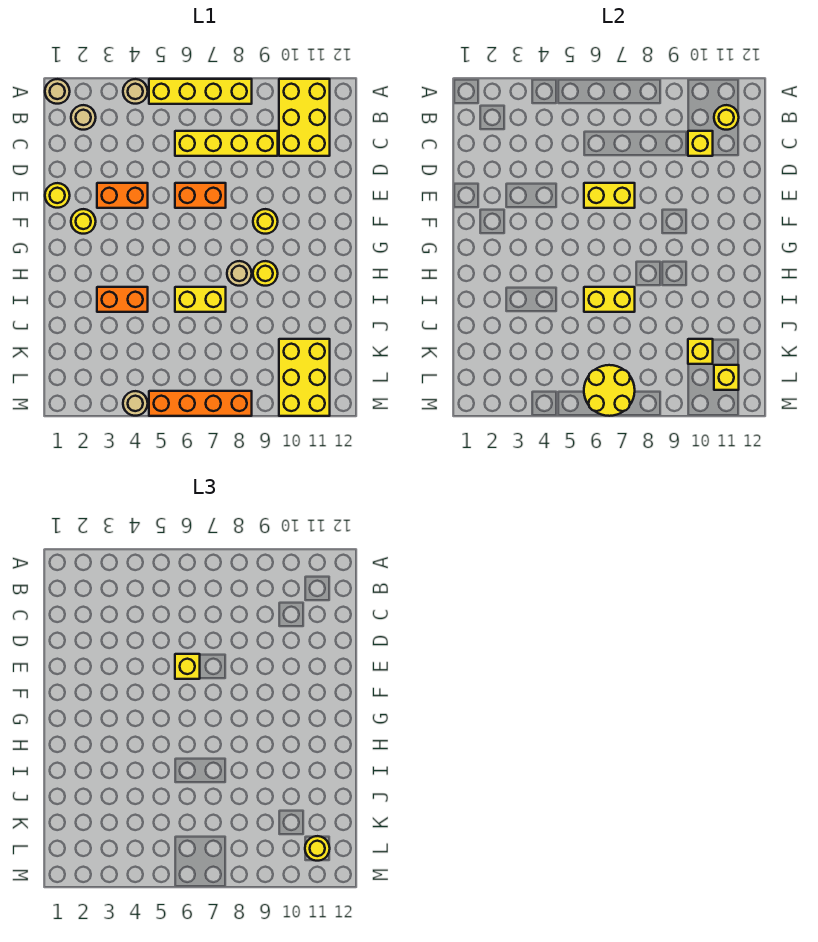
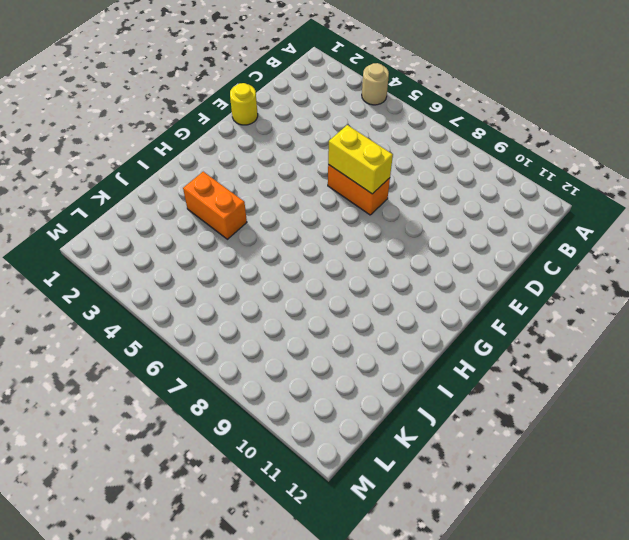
none -> tan 1x1 round brick [45,79,70,104]
none -> yellow 1x4 brick [149,79,252,104]
none -> yellow 2x3 brick [279,79,330,156]

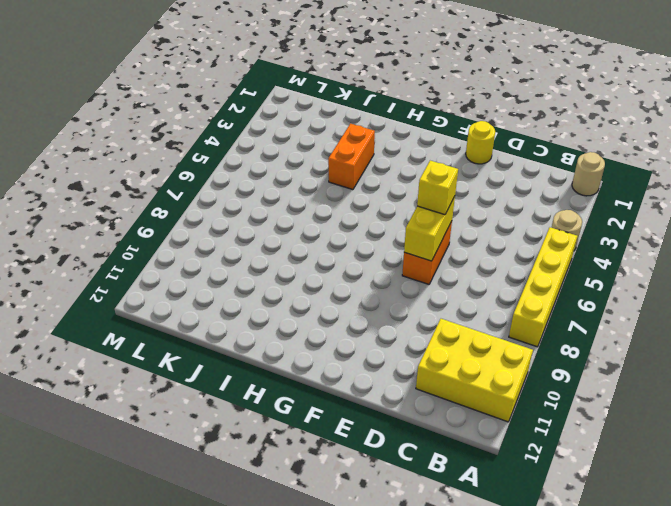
none -> tan 1x1 round brick [71,105,96,130]
none -> yellow 1x4 brick [175,131,278,156]
none -> orange 1x2 brick [97,183,148,208]

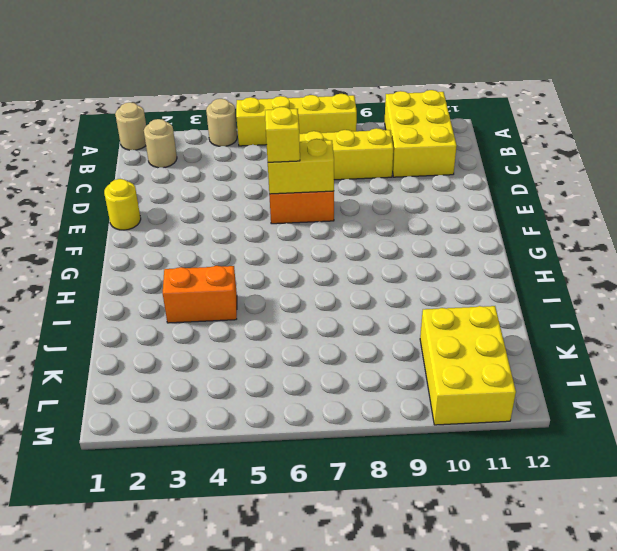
none -> orange 1x2 brick [97,183,148,208]
none -> yellow 1x1 round brick [71,209,96,234]
none -> yellow 1x1 round brick [253,209,278,234]

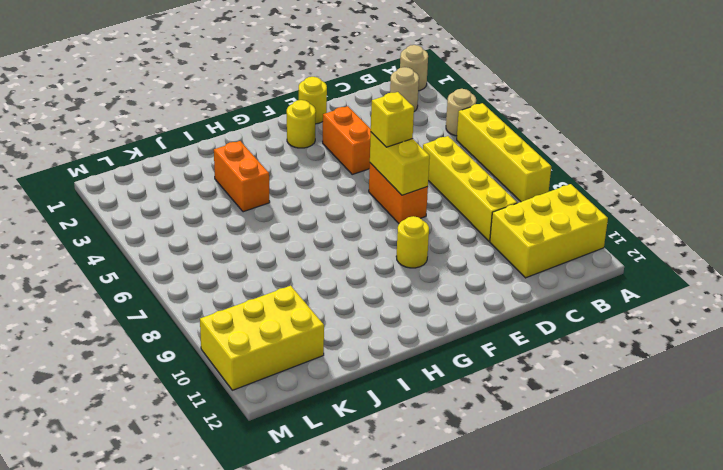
none -> tan 1x1 round brick [227,261,252,286]
none -> yellow 1x1 round brick [253,261,278,286]
none -> yellow 1x2 brick [175,287,226,312]

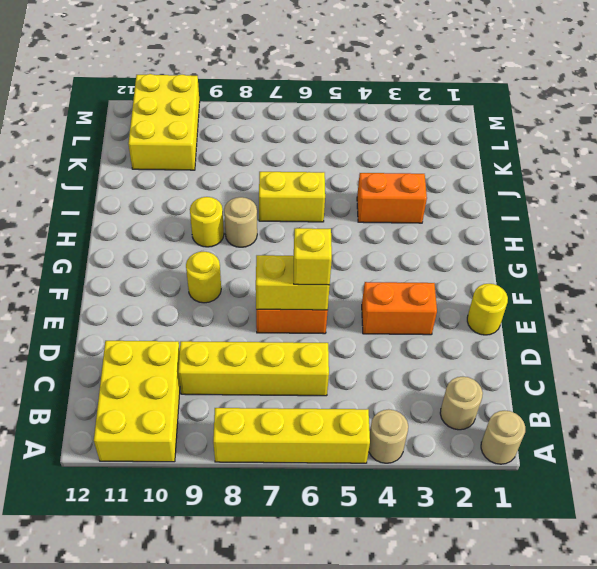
none -> yellow 1x1 round brick [71,209,96,234]
none -> tan 1x1 round brick [123,391,148,416]
none -> orange 1x4 brick [149,391,252,416]

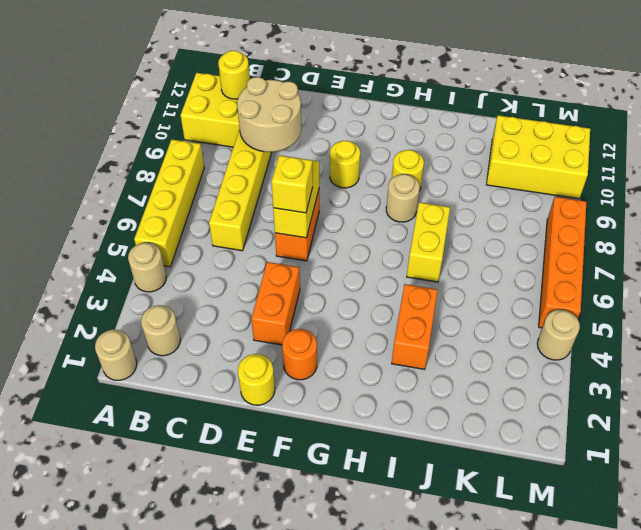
tan 2x2 round brick [237,77,301,152] -> yellow 1x1 brick [688,131,713,156]
orange 1x1 round brick [282,329,317,380] -> yellow 1x1 round brick [71,209,96,234]
none -> yellow 1x2 brick [584,287,635,312]
none -> yellow 1x1 brick [688,339,713,364]
none -> yellow 2x2 round brick [584,365,635,416]

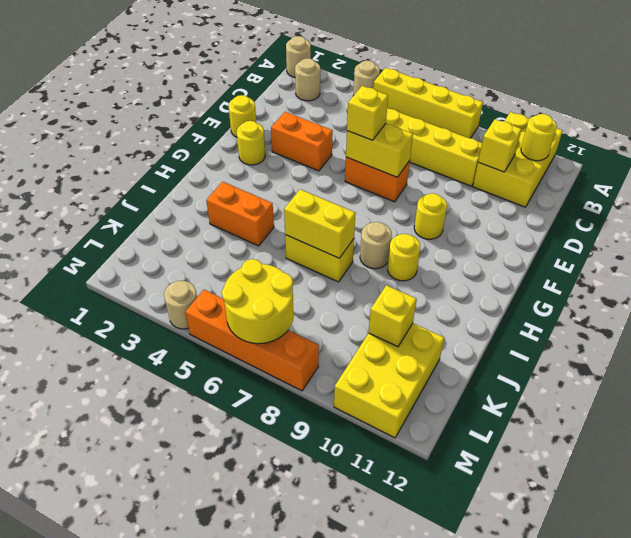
none -> yellow 1x1 brick [714,365,739,390]
none -> yellow 1x1 round brick [305,836,330,861]

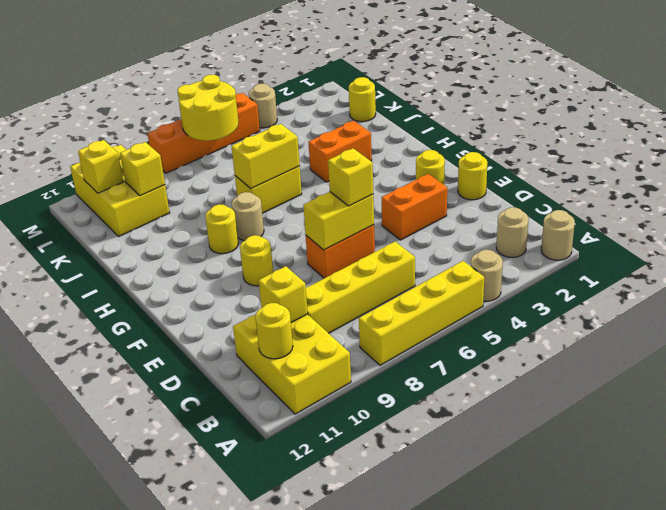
yellow 1x1 round brick [349,77,376,122] -> yellow 1x1 round brick moved to [305,836,330,861]

